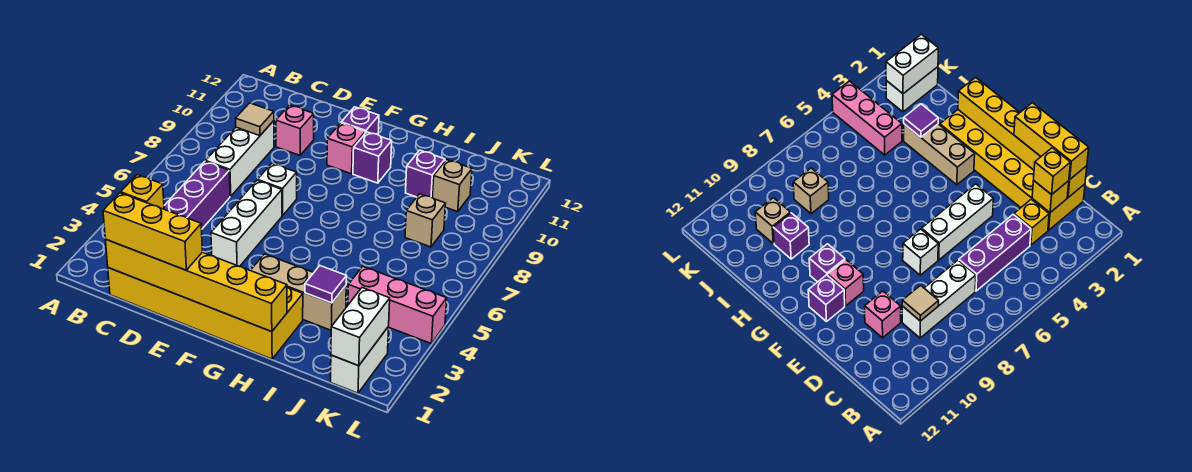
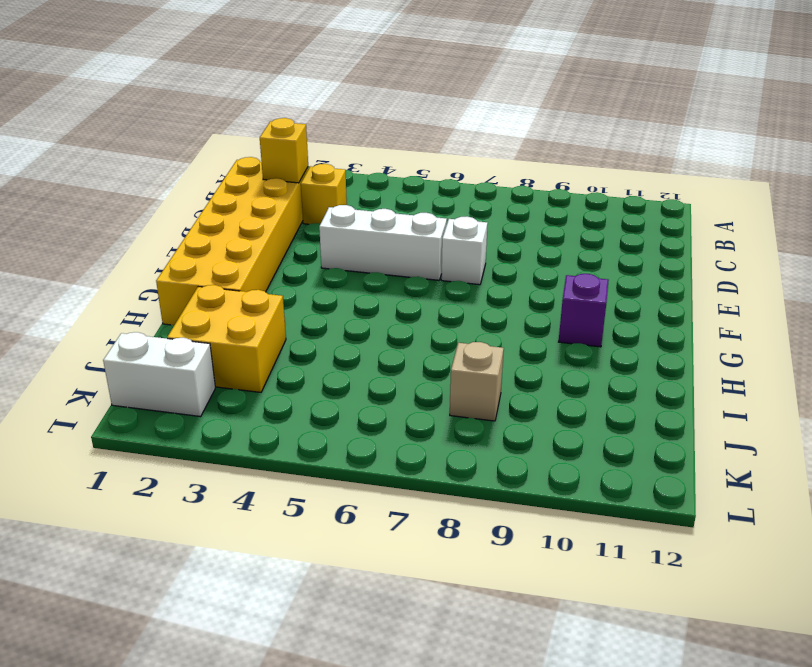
yellow 2x2 brick [167,285,286,392] -> tan 1x3 brick [250,254,346,330]
none -> purple 1x3 brick [164,162,230,229]
none -> white 1x3 brick [205,121,274,196]
none -> pink 1x1 brick [276,105,314,155]

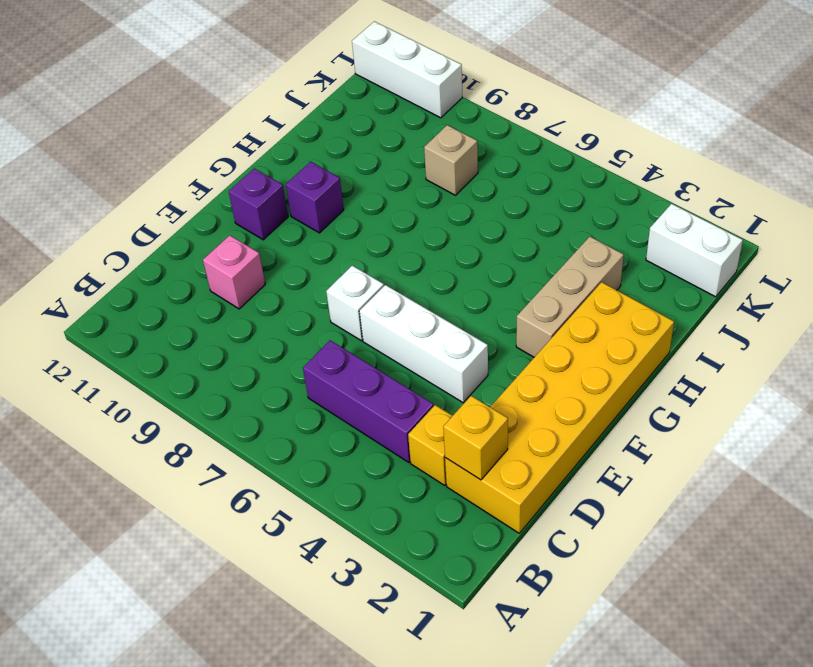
white 1x3 brick [352,21,462,118] -> white 1x3 brick moved to [205,121,274,196]
none -> pink 1x1 brick [327,123,365,174]
none -> purple 1x1 brick [406,150,445,197]
none -> pink 1x3 brick [348,267,447,344]

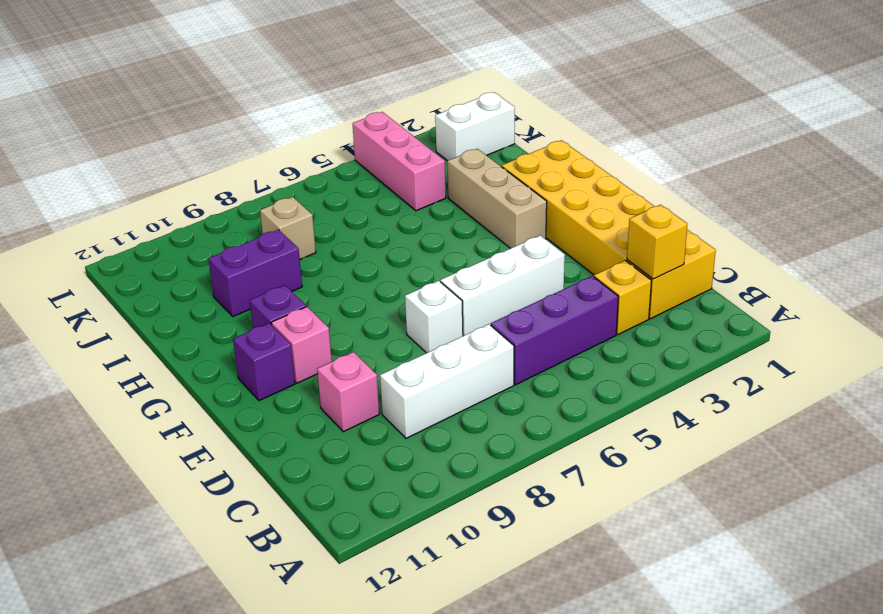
purple 1x2 brick [208,230,302,317] -> purple 1x1 brick [406,150,445,197]
none -> tan 1x1 brick [432,160,472,212]
none -> yellow 1x6 brick [105,239,287,332]
none -> tan 1x1 tile [235,103,274,136]

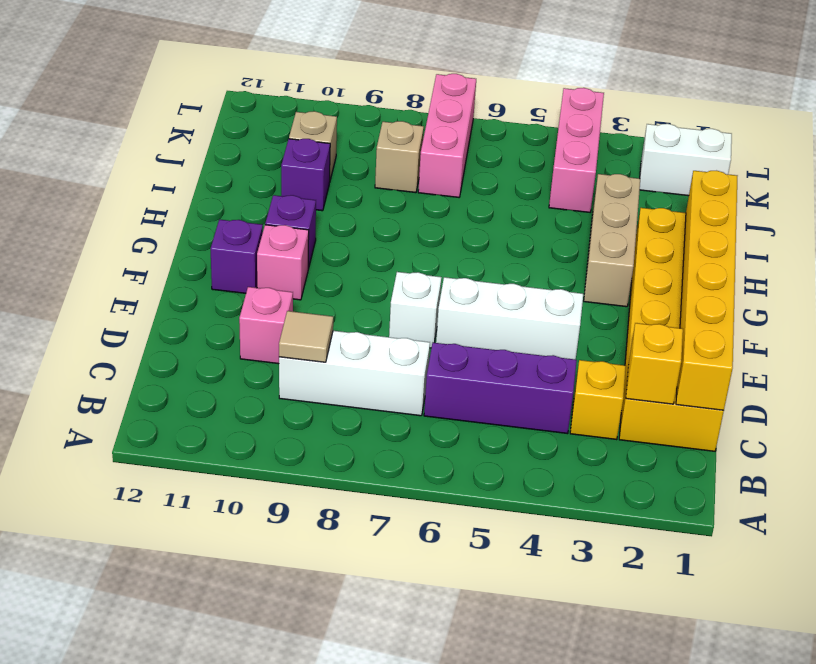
pink 1x3 brick [418,74,476,197] -> none
none -> purple 1x1 tile [305,266,347,303]
none -> white 1x2 brick [331,288,390,366]
none -> yellow 1x3 brick [103,193,202,270]

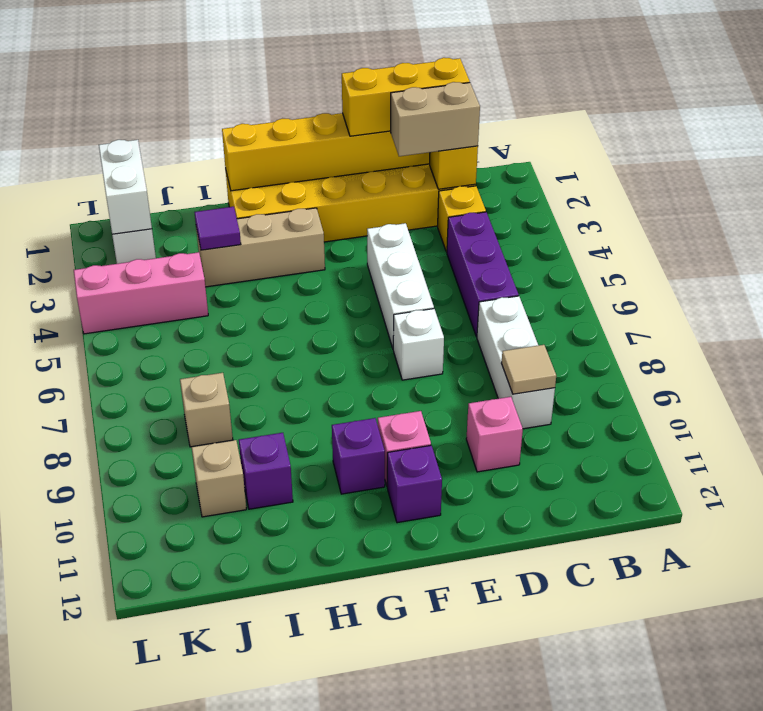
tan 1x2 brick [391,82,480,156] -> yellow 1x1 brick [121,175,164,209]

